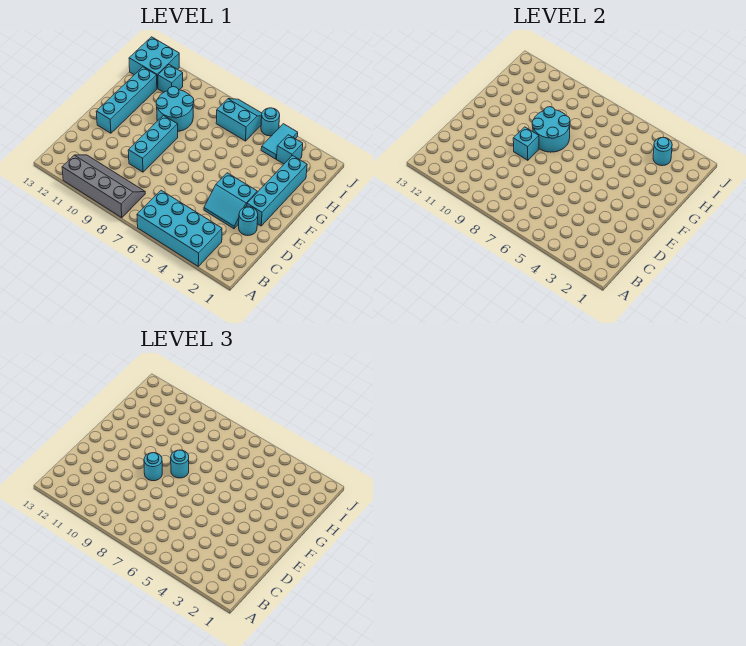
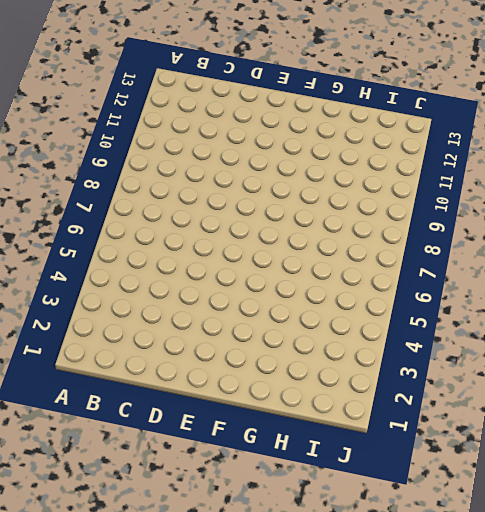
none -> cyan 2x4 brick [137,191,222,266]
none -> grey 2x4 slope [62,155,145,218]
none -> cyan 1x1 round brick [239,207,258,236]

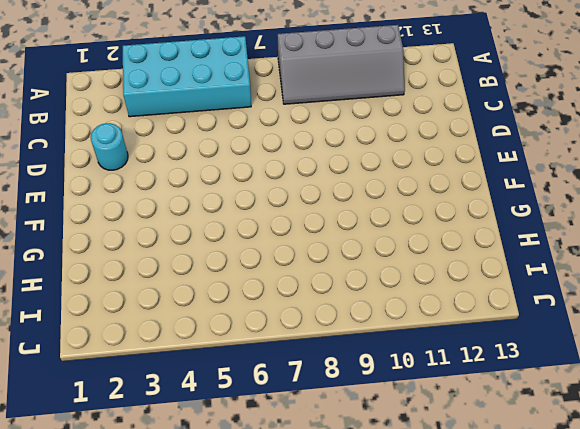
none -> cyan 2x2 slope [204,173,257,229]
none -> cyan 1x3 brick [128,116,178,172]
none -> cyan 1x4 brick [247,156,307,226]

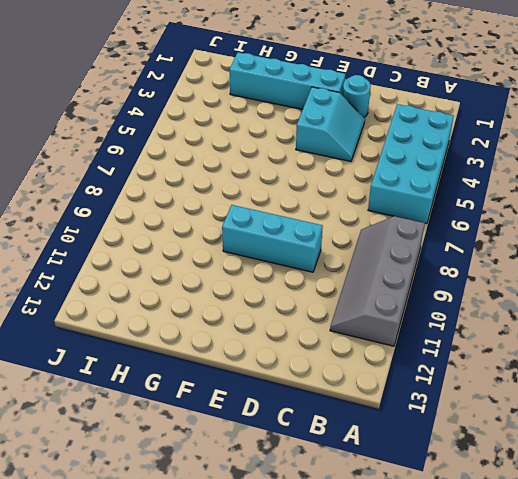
none -> cyan 1x4 brick [96,67,157,133]
none -> cyan 2x2 round brick [156,87,194,131]
none -> cyan 1x1 brick [277,135,303,164]

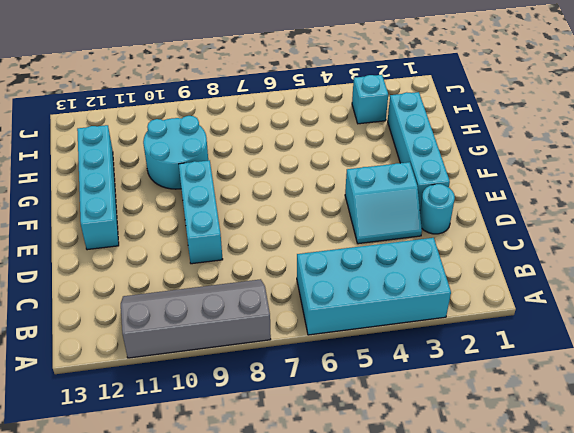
none -> cyan 1x2 tile [261,124,298,159]
none -> cyan 2x2 slope [216,99,262,141]
none -> cyan 1x1 brick [158,65,183,92]

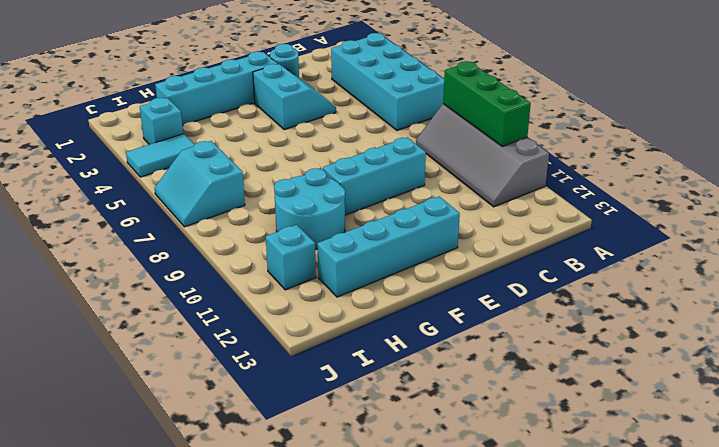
green 1x3 brick [443,61,531,146] -> none
none -> cyan 2x2 brick [129,37,179,88]
none -> cyan 1x1 round brick [261,108,280,136]
none -> cyan 1x1 brick [513,127,539,160]

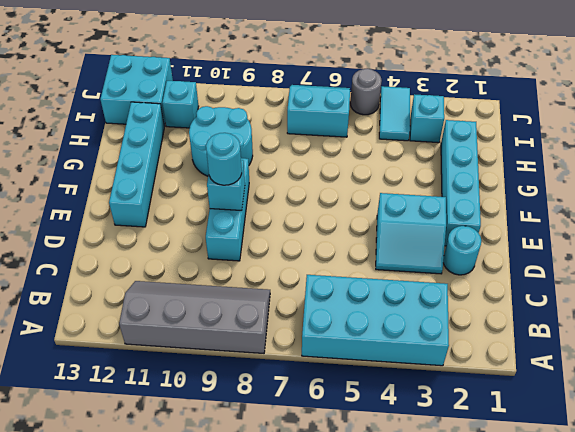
grey 1x1 round brick [350,68,382,115] -> cyan 1x1 round brick [261,108,280,136]
none -> cyan 2x2 round brick [532,107,570,152]
none -> cyan 1x1 round brick [653,137,672,166]
none -> cyan 1x1 round brick [171,450,189,478]

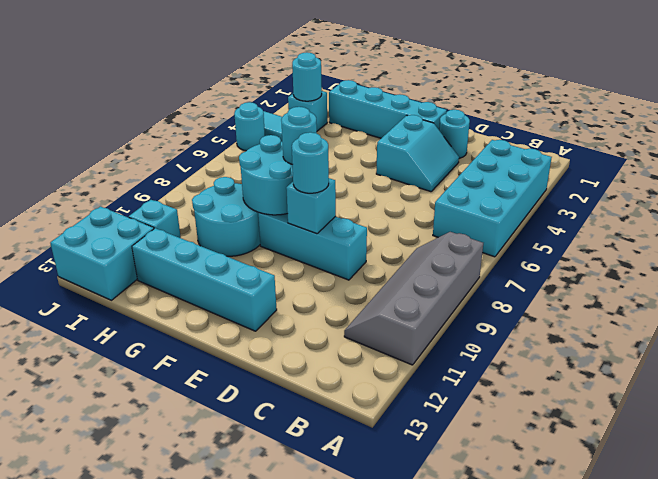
none -> cyan 2x2 slope [216,99,262,141]

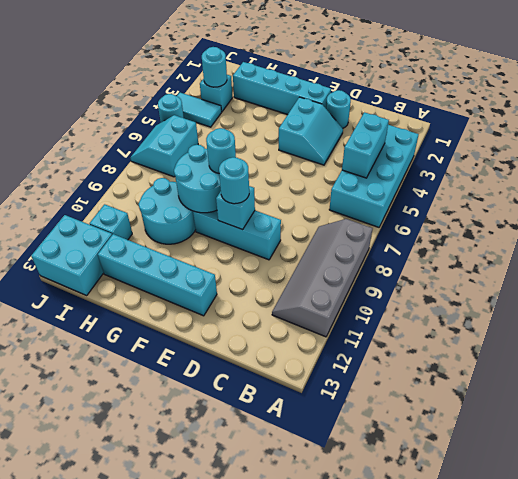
cyan 1x2 brick [342,112,389,178] -> none

